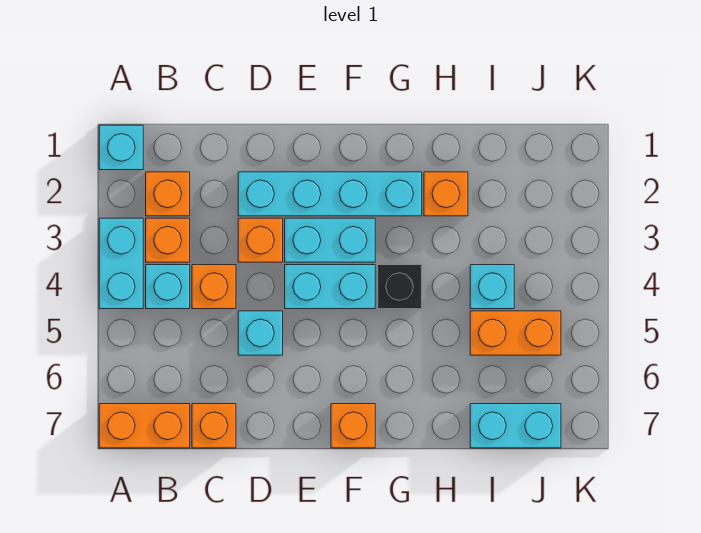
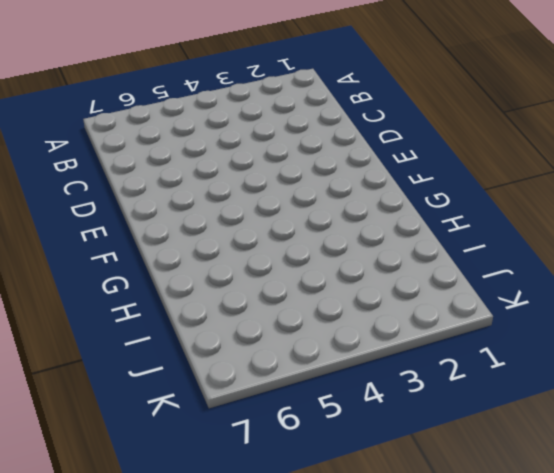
none -> cyan 1x1 brick [99,125,143,170]
none -> cyan 1x2 brick [99,218,143,309]
none -> orange 1x2 brick [99,404,190,448]

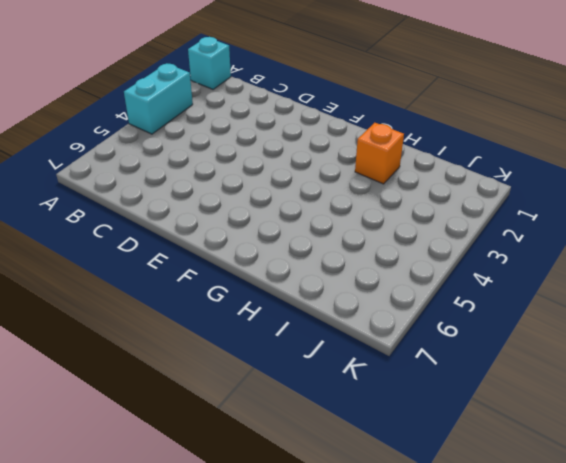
none -> orange 1x2 brick [99,404,190,448]
none -> orange 1x1 brick [146,172,190,216]
none -> orange 1x1 brick [146,218,190,262]

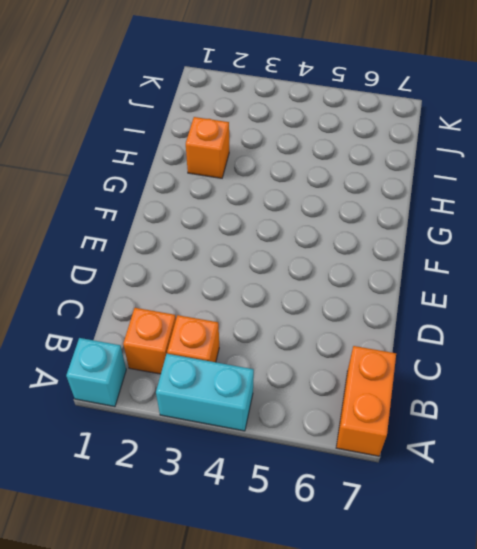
none -> cyan 1x1 brick [146,265,190,309]
none -> orange 1x1 brick [192,265,236,309]
none -> orange 1x1 brick [192,404,236,448]

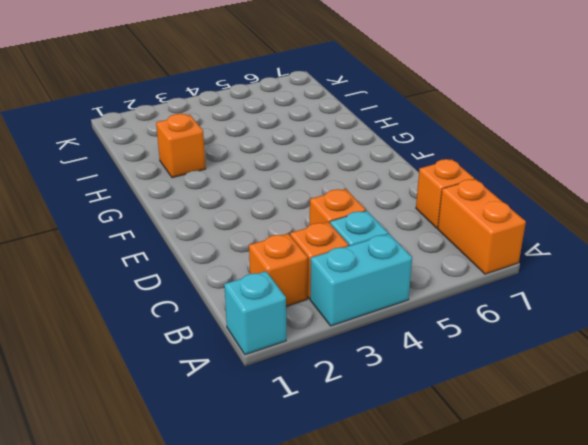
none -> cyan 1x4 brick [238,172,422,216]
none -> orange 1x1 brick [238,218,283,262]
none -> cyan 1x1 brick [238,311,283,355]

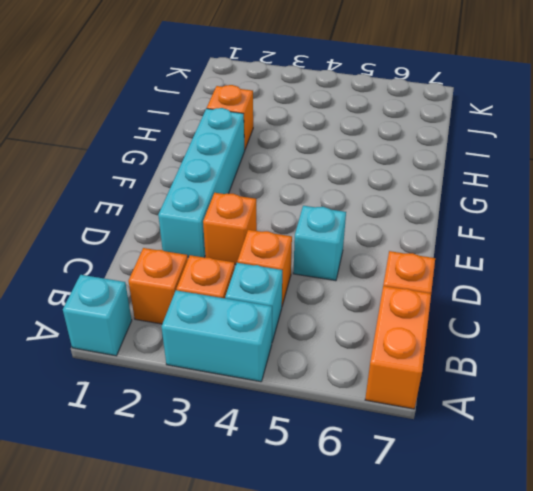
none -> cyan 1x2 brick [285,218,375,262]
none -> cyan 1x2 brick [285,265,375,309]
none -> orange 1x1 brick [331,404,375,448]

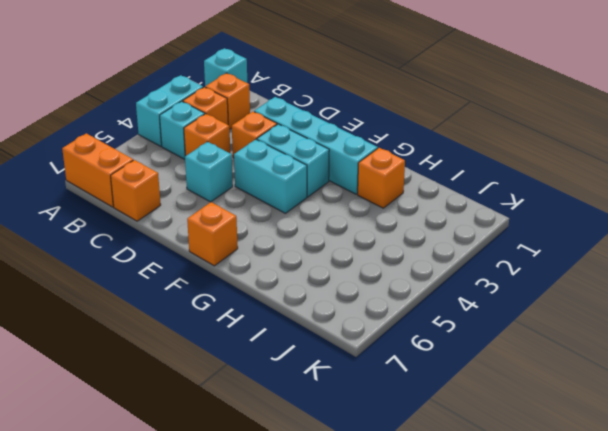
none -> black 1x1 brick [378,265,422,309]
none -> cyan 1x1 brick [470,265,514,309]
none -> orange 1x2 brick [470,311,561,355]

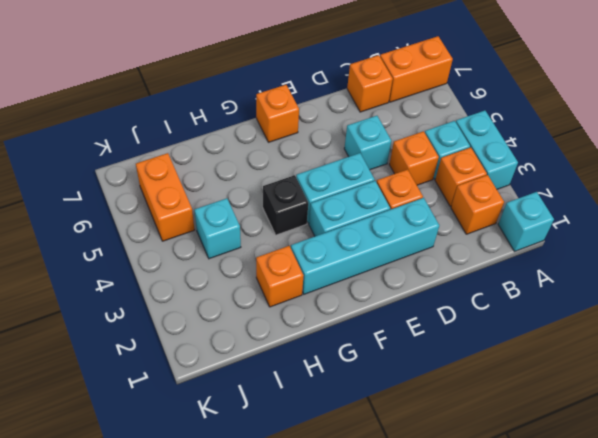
orange 1x2 brick [136,153,195,241] -> orange 1x2 brick turned to [470,311,561,355]
none -> cyan 1x2 brick [470,404,561,448]

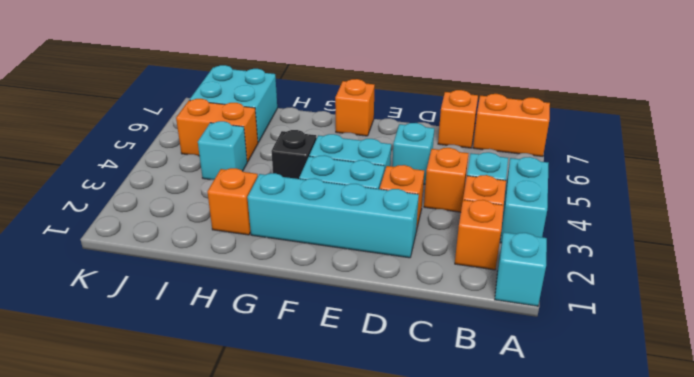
cyan 2x2 brick [190,65,277,142] -> cyan 1x2 brick [470,404,561,448]

